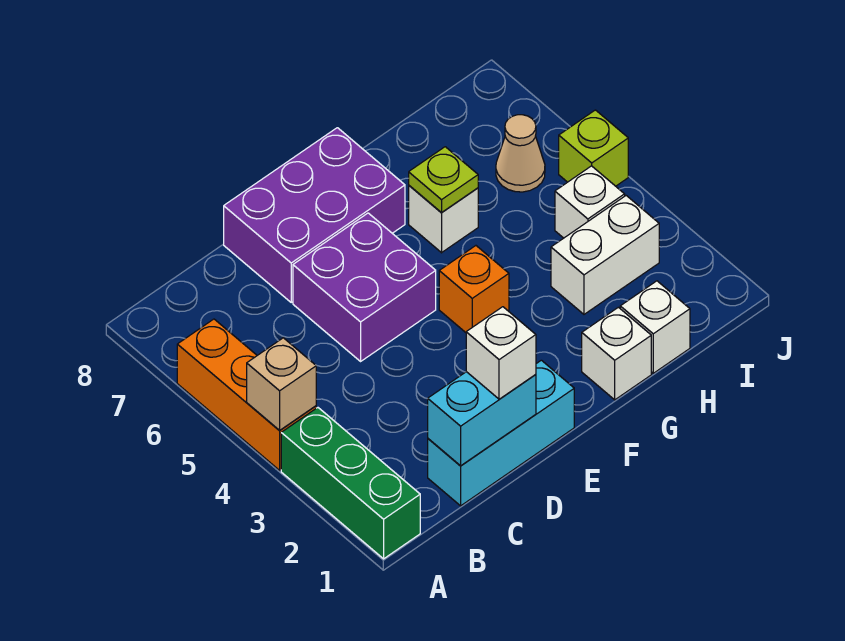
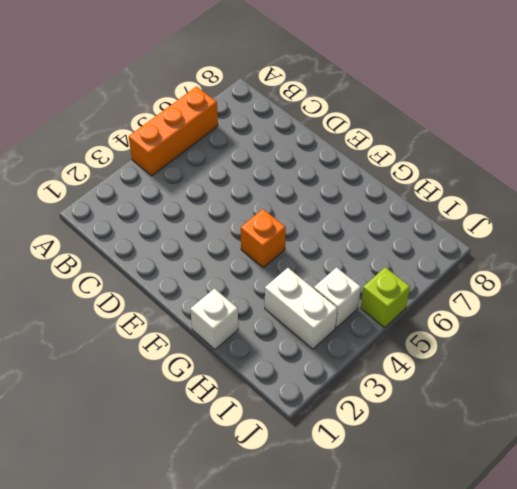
none -> green 1x3 brick [281,408,420,559]
none -> cyan 1x3 brick [428,360,574,506]
none -> purple 2x2 brick [293,213,436,361]

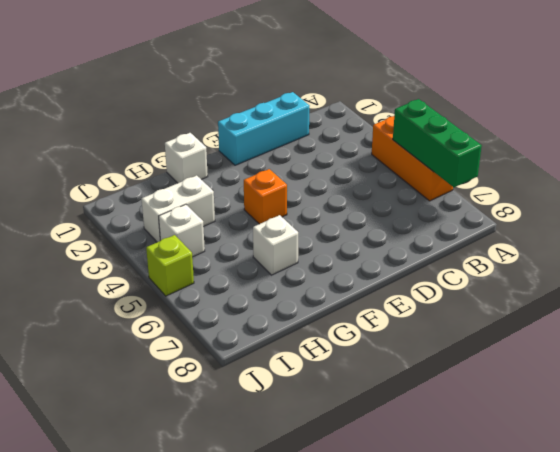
green 1x3 brick [393,99,482,187] -> green 1x3 brick moved to [281,408,420,559]
none -> purple 2x2 brick [293,213,436,361]
none -> purple 2x3 brick [224,128,405,302]
none -> white 1x1 brick [620,281,690,373]

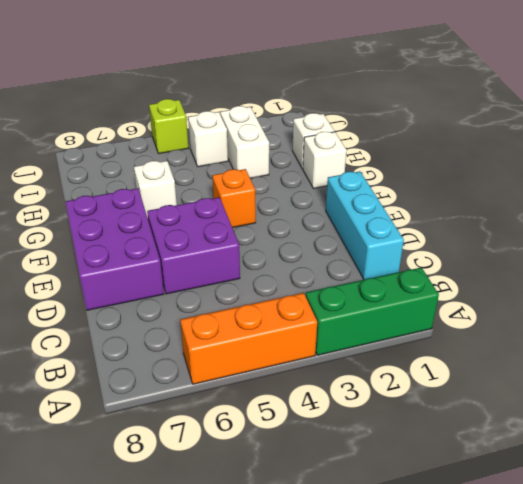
none -> tan 1x1 cone [496,115,545,192]
none -> tan 1x1 brick [247,338,316,430]
none -> cyan 1x2 brick [428,372,536,466]

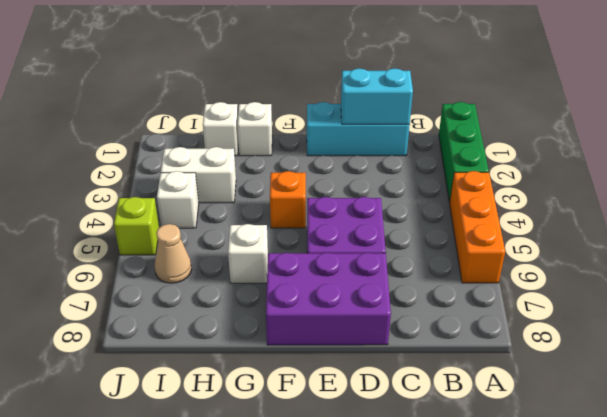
none -> tan 1x1 brick [247,338,316,430]
none -> lime 1x1 plate [409,147,478,212]
none -> white 1x1 brick [466,307,536,399]

